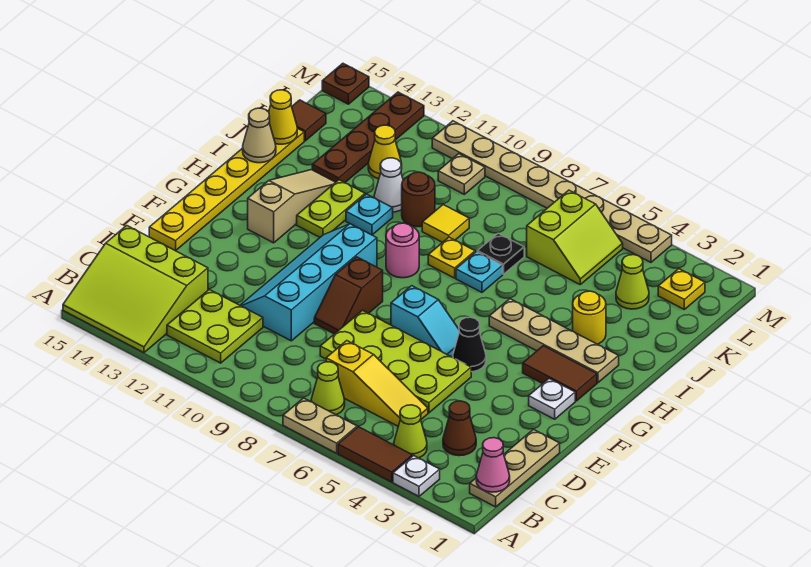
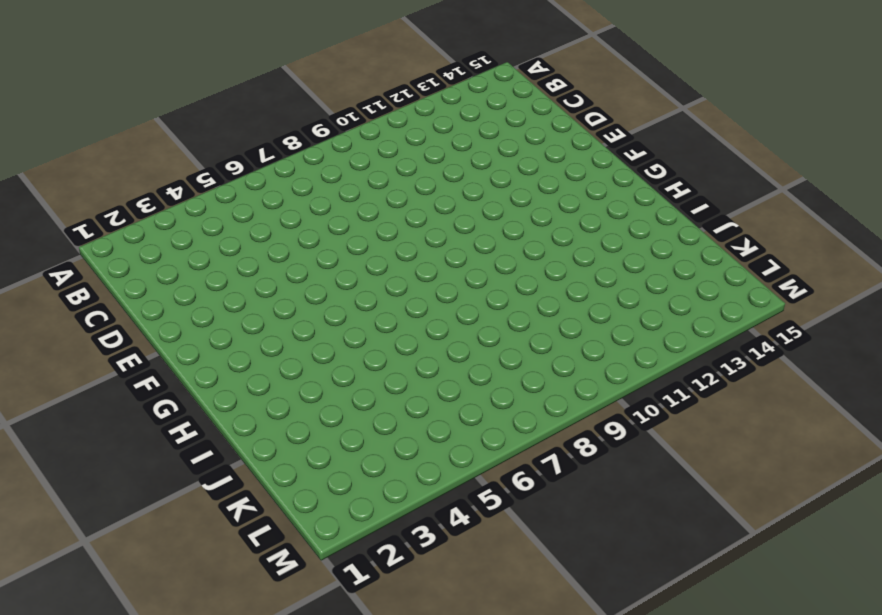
none -> white 1x1 plate [393,456,440,496]
none -> brown 1x2 tile [338,427,412,482]
none -> tan 1x2 plate [283,398,357,453]
none -> lime 3x3 slope [63,226,208,353]

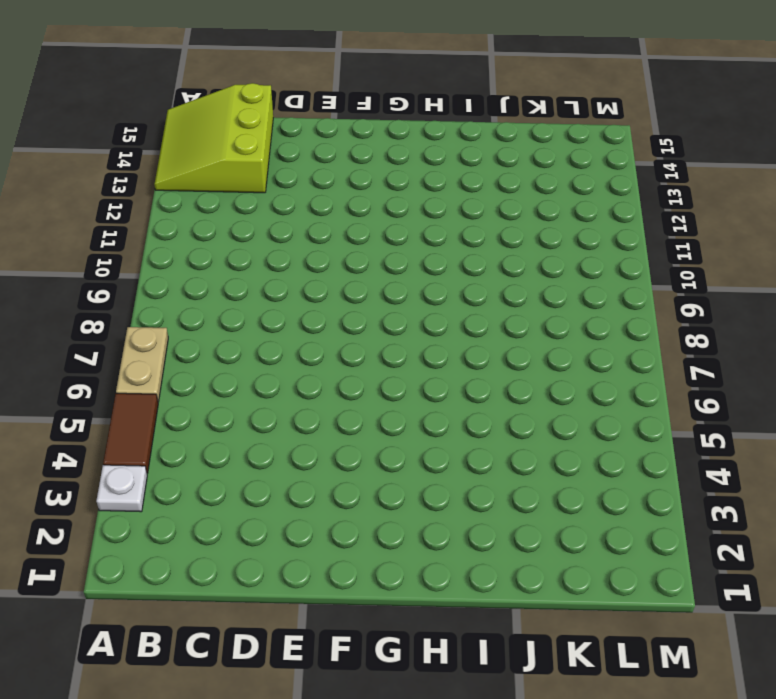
none -> tan 1x3 plate [470,429,560,507]
none -> lime 1x1 cone [394,405,427,458]
none -> lime 1x1 cone [311,362,345,415]
none -> lime 2x2 plate [167,290,263,363]

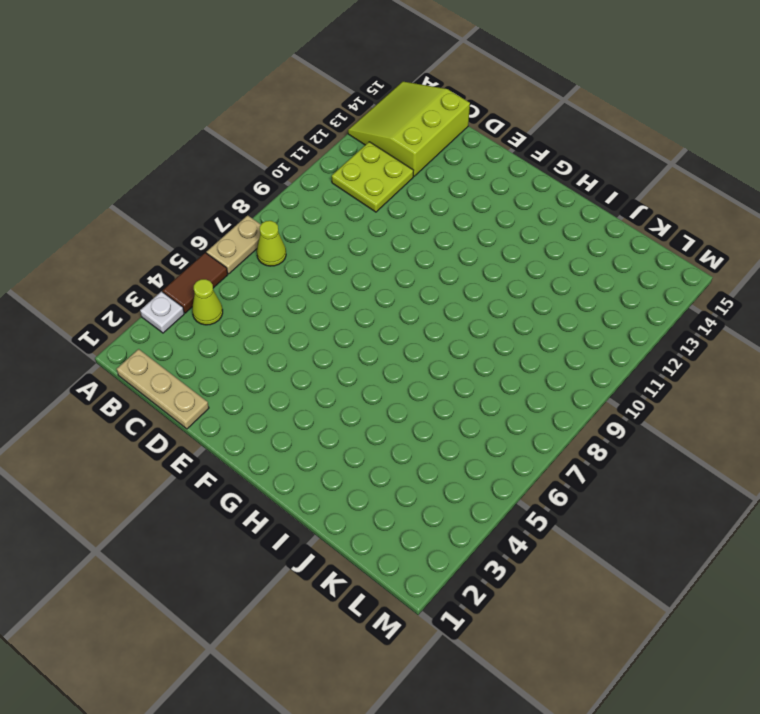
none -> brown 1x1 cone [443,401,476,456]
none -> yellow 1x3 slope [326,341,428,426]
none -> lime 2x4 plate [320,310,471,413]
none -> cyan 2x4 slope [240,224,377,341]

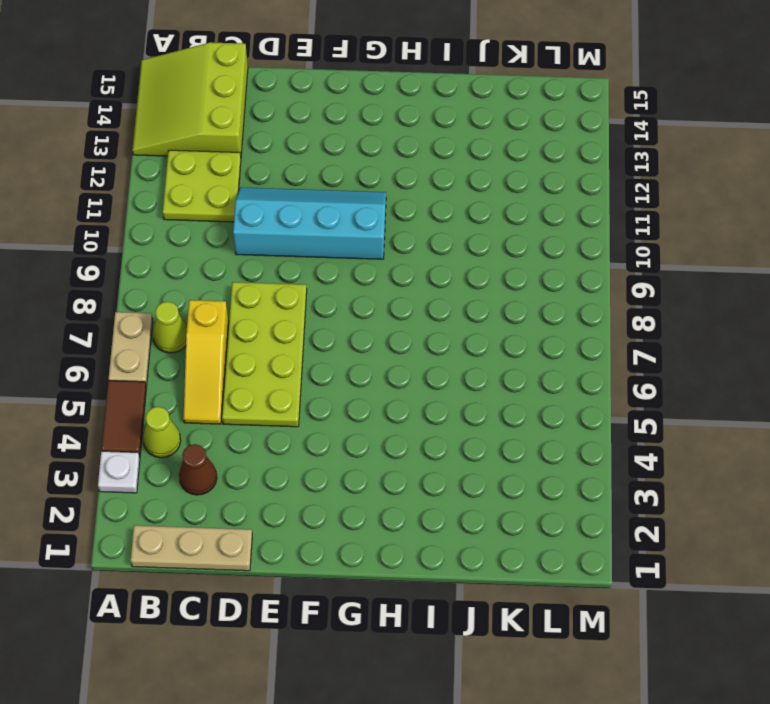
none -> brown 1x2 slope [314,257,383,334]
none -> yellow 1x6 plate [149,128,304,251]
none -> white 1x1 plate [529,379,575,419]
none -> black 1x1 cone [453,317,486,372]

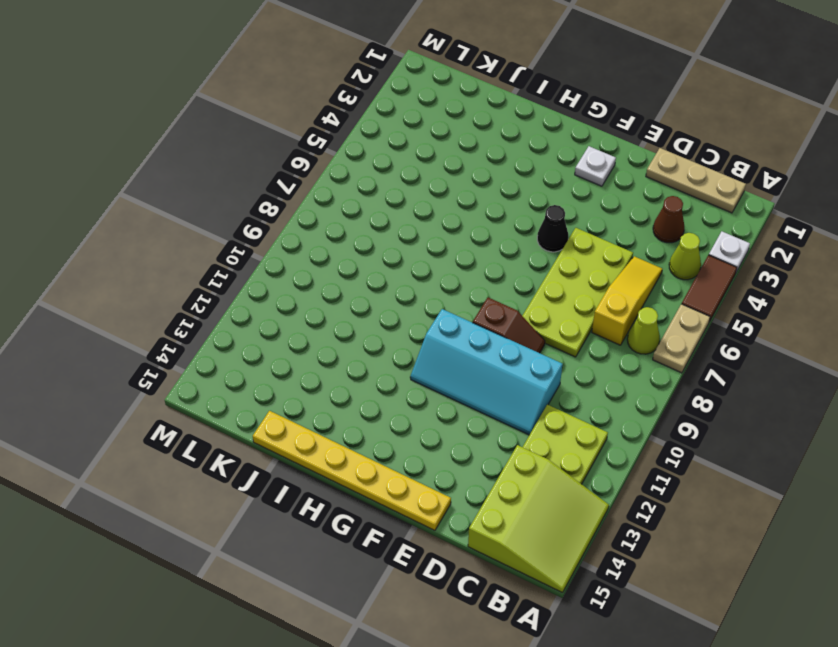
none -> cyan 1x2 slope [391,286,459,356]
none -> brown 1x2 tile [523,346,597,401]
none -> tan 1x3 slope [248,170,335,243]
none -> tan 1x4 plate [489,299,619,383]

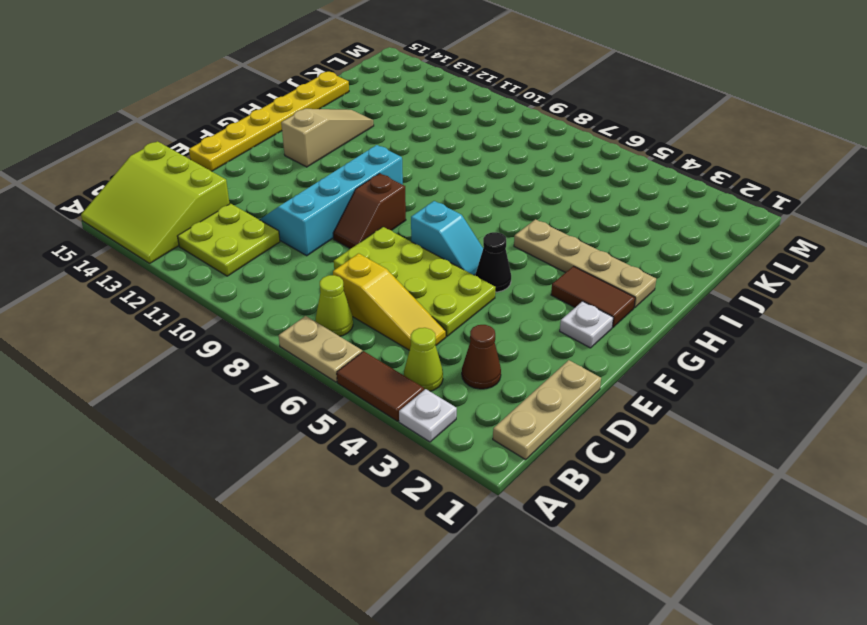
none -> pink 1x1 round brick [386,223,419,278]
none -> lime 1x2 plate [297,180,365,237]
none -> yellow 1x1 round brick [573,291,606,344]
none -> cyan 1x1 plate [456,252,503,292]

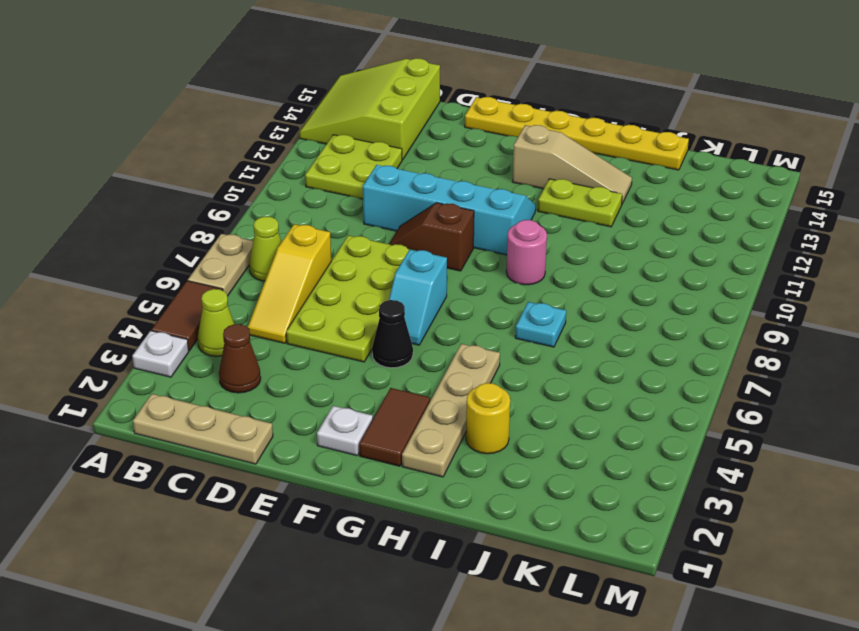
none -> yellow 1x1 plate [428,237,475,278]
none -> cyan 1x1 plate [346,194,393,235]
none -> black 1x1 plate [477,233,524,274]
none -> yellow 1x1 tile [422,205,469,242]

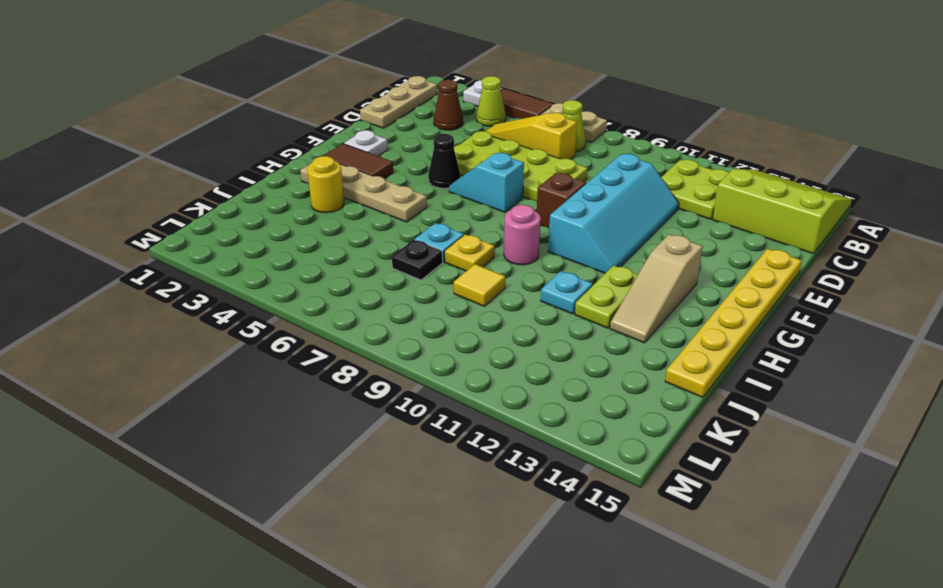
none -> brown 1x1 round brick [402,172,435,227]
none -> white 1x1 cone [374,158,403,212]
none -> brown 1x4 plate [312,92,424,182]
none -> lime 1x1 cone [616,255,649,309]

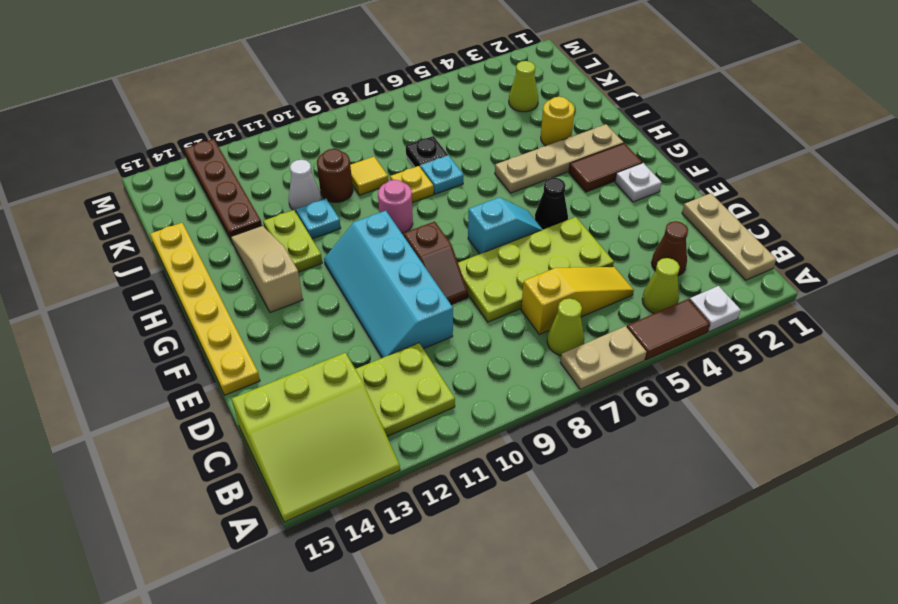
none -> lime 2x2 slope [527,190,623,284]
none -> yellow 1x1 cone [368,125,402,179]
none -> brown 1x1 tile [292,100,326,141]
none -> yellow 1x1 plate [658,269,705,309]

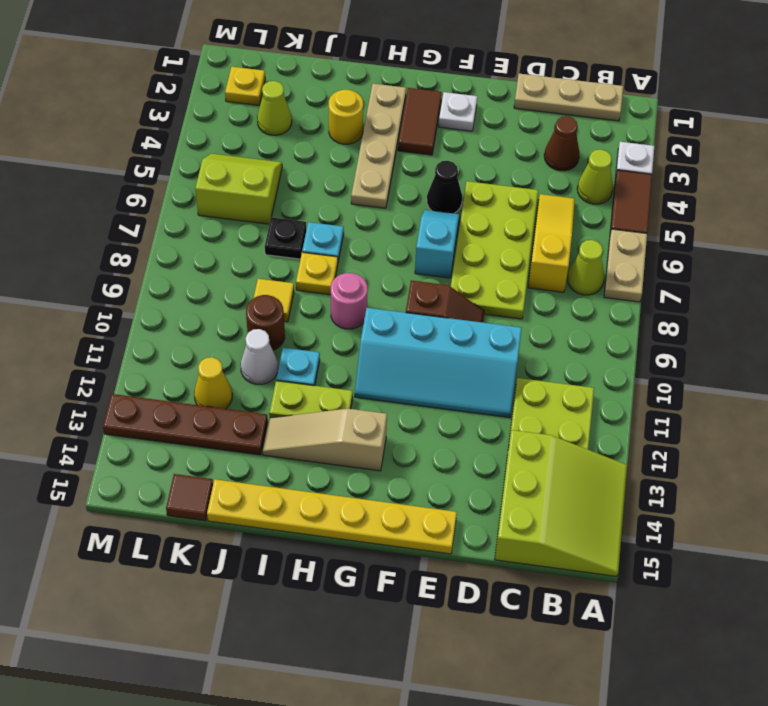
none -> tan 1x1 plate [438,154,485,194]
none -> tan 1x8 plate [432,121,672,262]
none -> brown 1x1 plate [322,64,369,104]
none -> pink 1x1 cone [476,438,510,492]

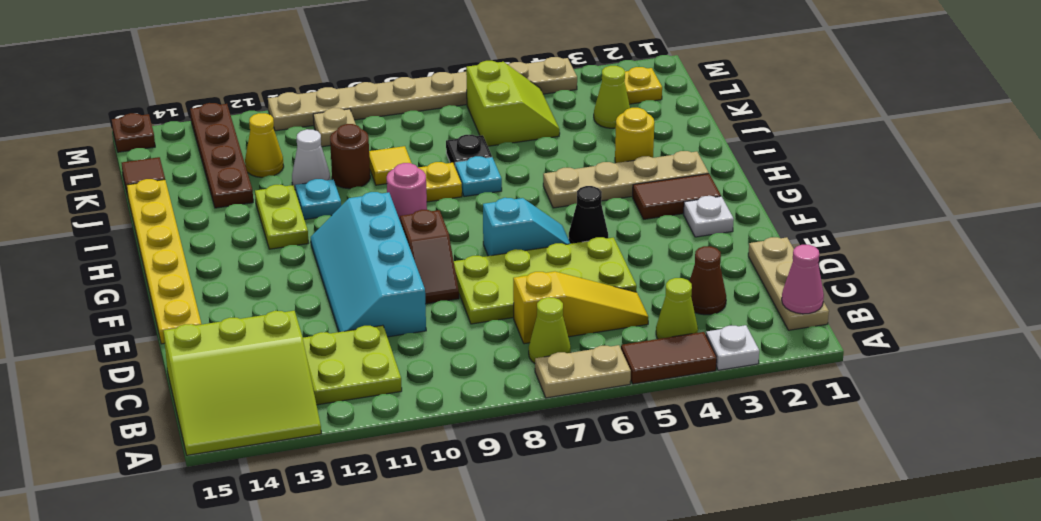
none -> tan 1x3 slope [248,170,335,243]
none -> tan 1x1 cone [243,108,276,163]
none -> yellow 1x1 cone [269,90,297,144]

